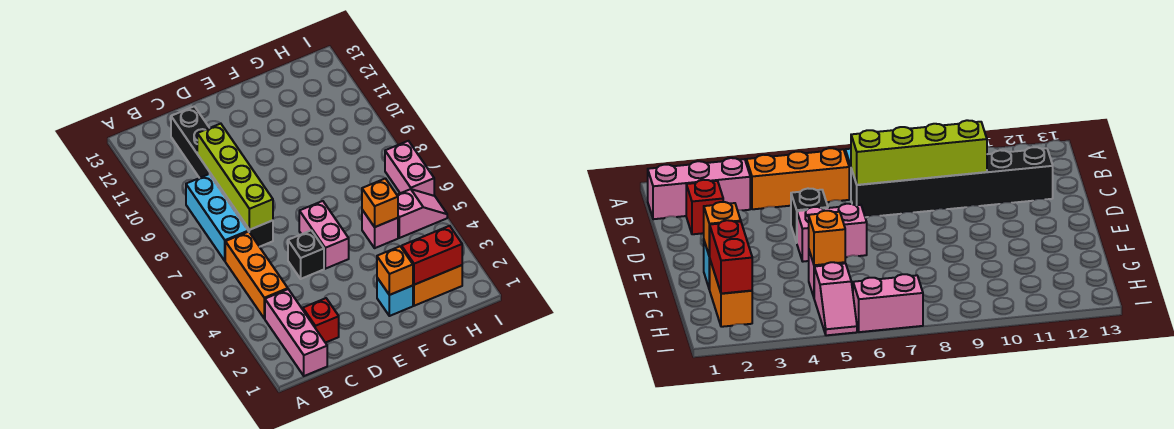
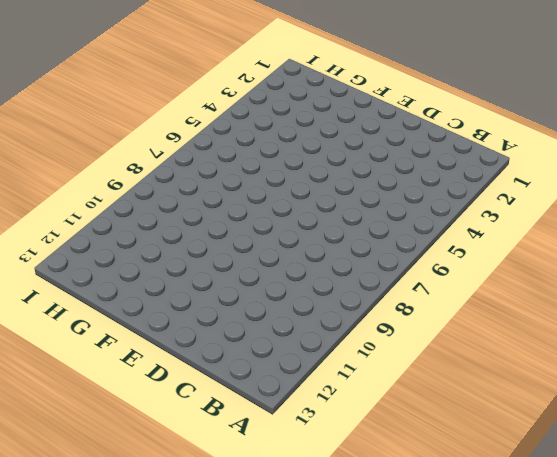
none -> pink 1x3 brick [265,289,327,376]
none -> orange 1x3 brick [225,232,288,319]
none -> cyan 1x3 brick [186,174,248,261]

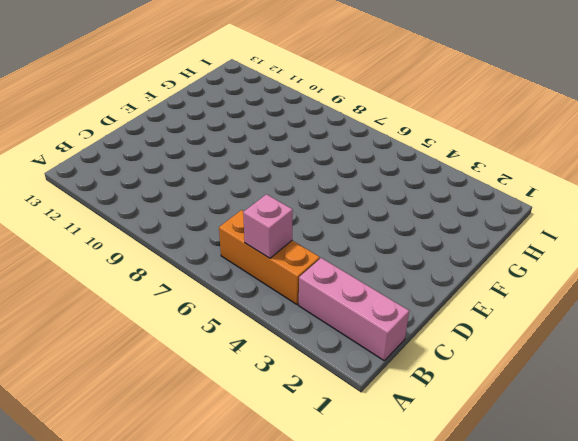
pink 1x1 brick [243,194,293,258] -> pink 1x1 brick moved to [362,210,398,248]
none -> cyan 1x3 brick [186,174,248,261]
none -> red 1x1 brick [303,298,339,343]
none -> black 1x6 brick [171,106,273,247]

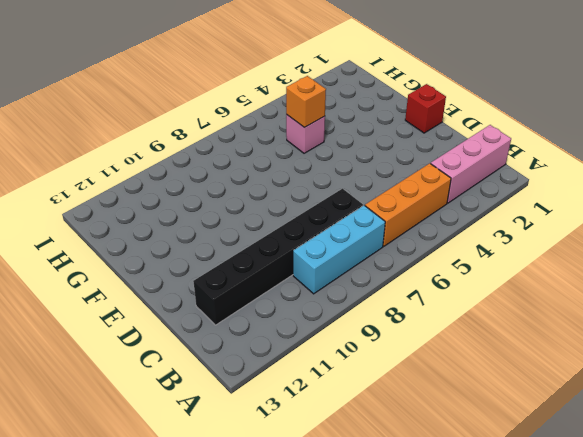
red 1x1 brick [405,84,446,133] -> red 1x1 brick moved to [303,298,339,343]
none -> black 1x1 brick [288,230,324,279]
none -> pink 1x2 brick [299,201,349,269]
none -> cyan 1x1 brick [377,278,413,316]

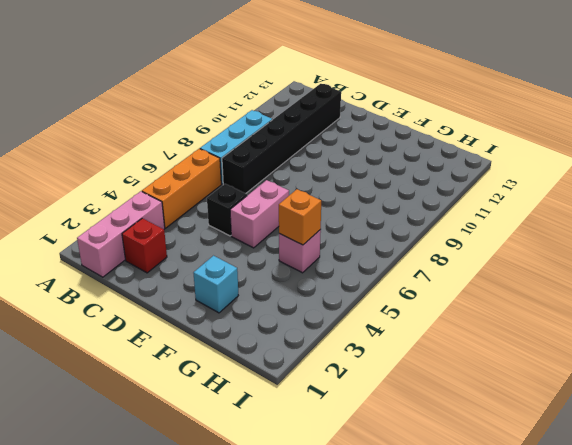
none -> orange 1x2 brick [413,265,462,306]
none -> pink 1x2 slope [397,189,447,238]
none -> pink 1x2 brick [385,141,434,196]

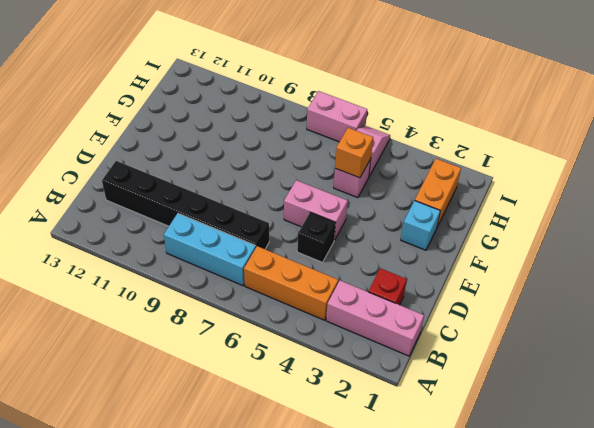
none -> lime 1x4 brick [197,124,273,230]
none -> orange 1x1 brick [377,246,413,295]
none -> red 1x2 brick [402,226,462,285]

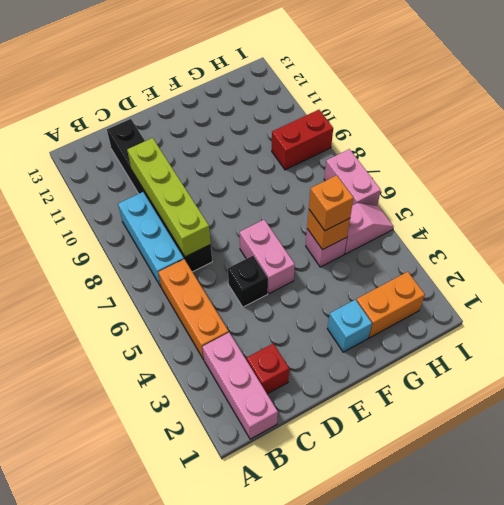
orange 1x1 brick [309,175,353,231] -> orange 1x1 brick moved to [377,246,413,295]
red 1x2 brick [272,110,333,170] -> red 1x2 brick moved to [402,226,462,285]

